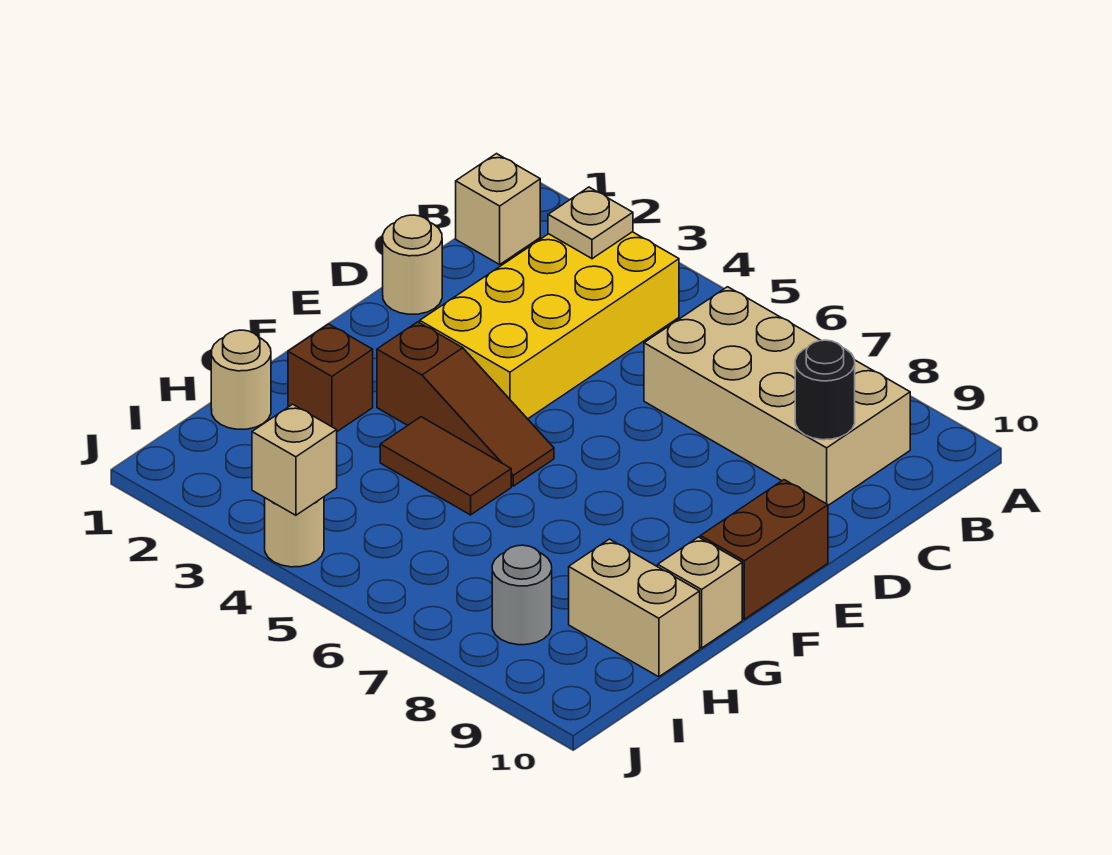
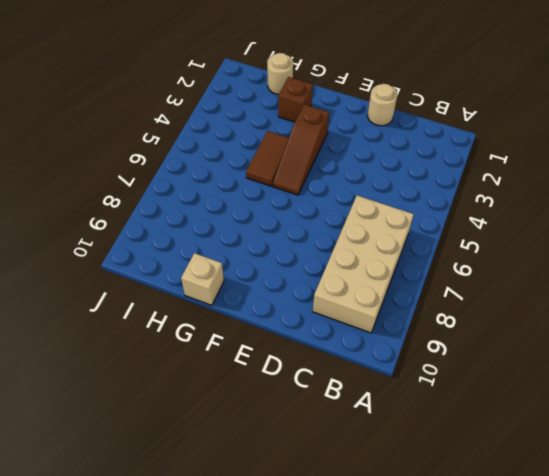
none -> tan 1x1 brick [456,154,540,264]
none -> yellow 2x4 brick [420,232,679,419]
none -> brown 1x2 brick [700,480,828,619]

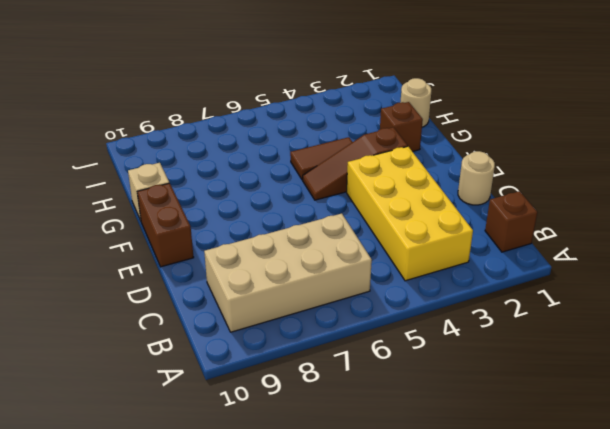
brown 1x1 brick [485,191,537,252] -> tan 1x1 brick [456,154,540,264]
none -> tan 1x2 brick [569,539,700,677]
none -> grey 1x1 round brick [492,545,552,645]
none -> tan 1x1 round brick [265,497,324,567]

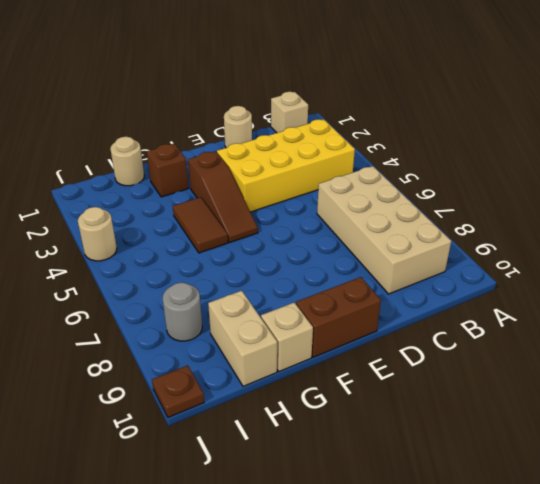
brown 1x1 plate [152,365,204,418] -> none
none -> tan 1x1 plate [548,187,633,259]
none -> black 1x1 round brick [795,340,855,440]
none -> tan 1x1 brick [252,404,337,515]

